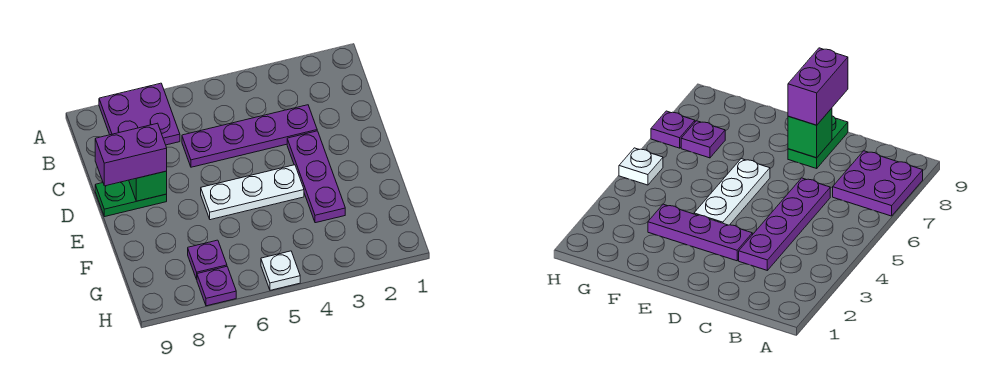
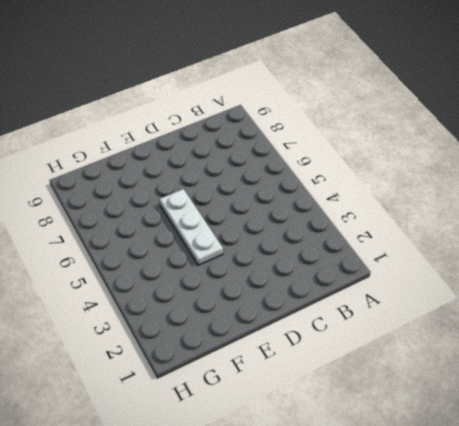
none -> purple 2x2 plate [99,83,180,145]
none -> purple 1x4 plate [182,105,317,167]

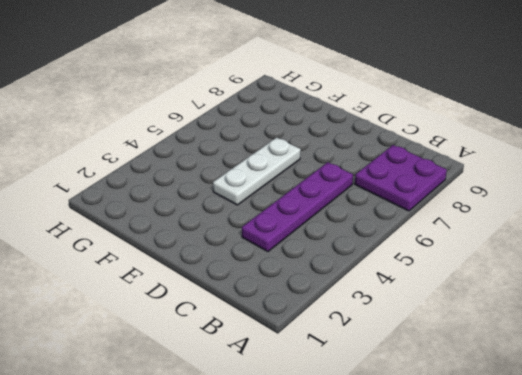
none -> purple 1x3 plate [287,131,345,223]
none -> green 1x2 plate [95,180,167,217]

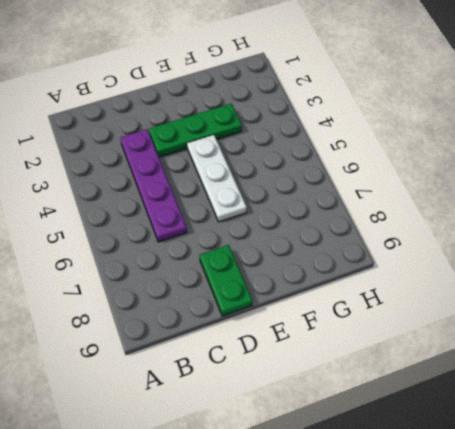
green 1x3 plate [149,104,242,157] -> purple 1x3 plate [287,131,345,223]
none -> purple 2x2 plate [99,83,180,145]
none -> purple 1x1 plate [188,240,227,279]

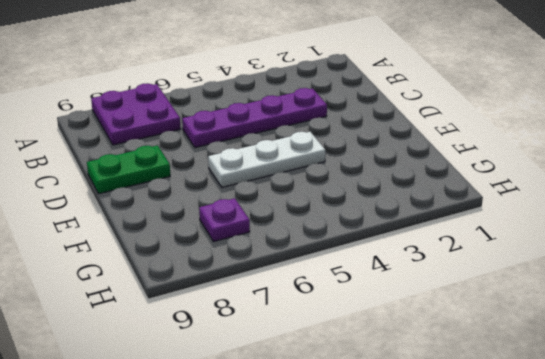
none -> purple 1x3 plate [287,131,345,223]
none -> white 1x1 plate [261,251,300,290]

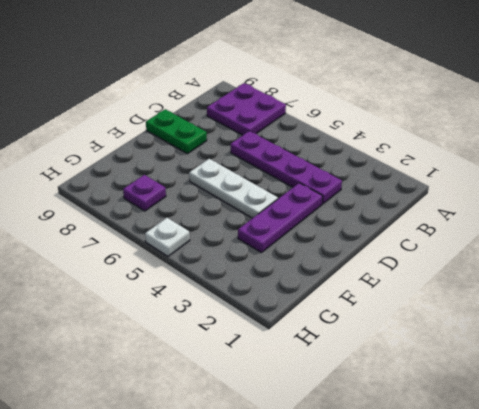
none -> purple 1x1 plate [197,267,236,306]
none -> green 1x1 brick [129,171,167,201]

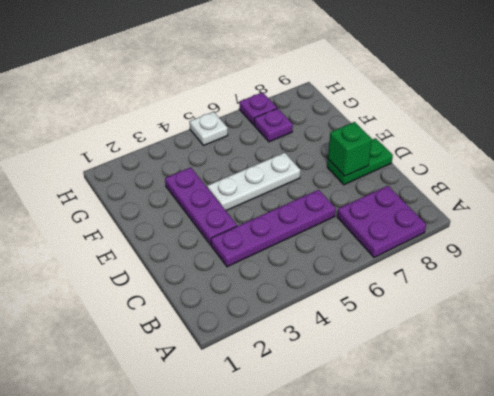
none -> purple 1x2 brick [95,123,167,186]

